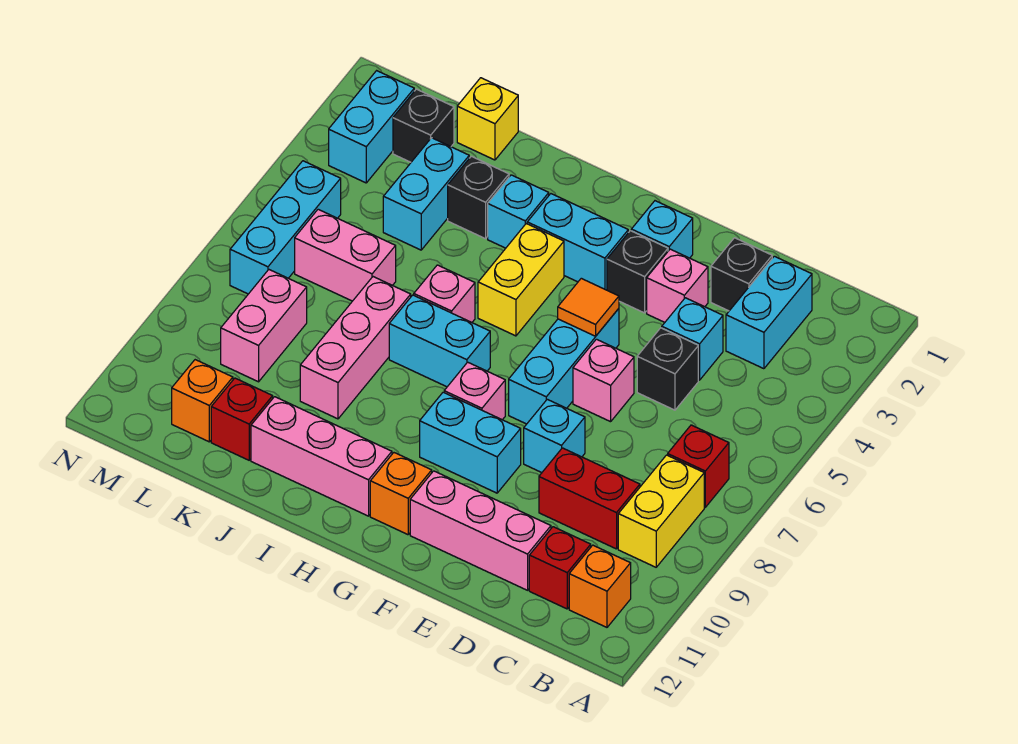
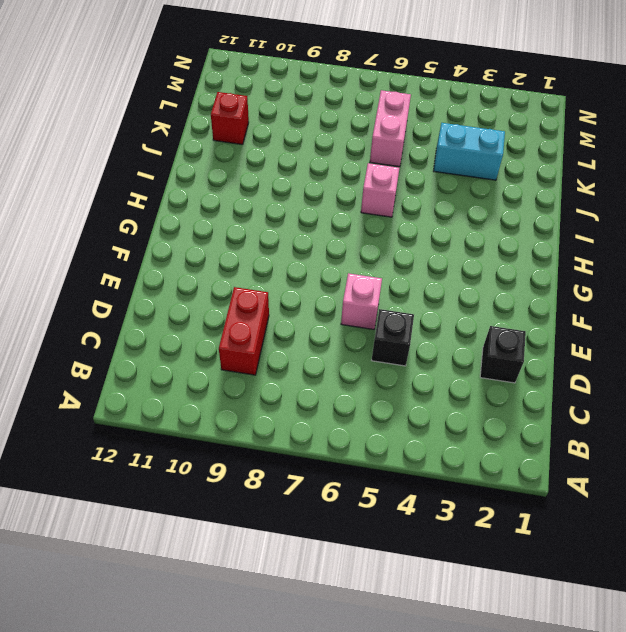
none -> red 1x1 brick [668,425,729,507]
none -> yellow 1x2 brick [618,455,704,567]
none -> orange 1x1 brick [569,545,631,627]
none -> cyan 1x2 brick [726,256,812,369]

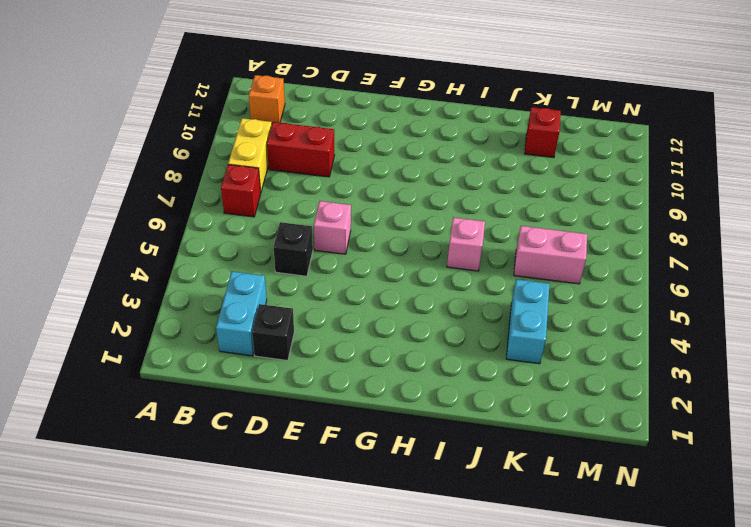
none -> red 1x1 brick [529,527,591,609]
none -> cyan 1x1 brick [662,298,723,380]
none -> pink 1x3 brick [410,471,551,590]
none -> pink 1x1 brick [647,249,708,322]

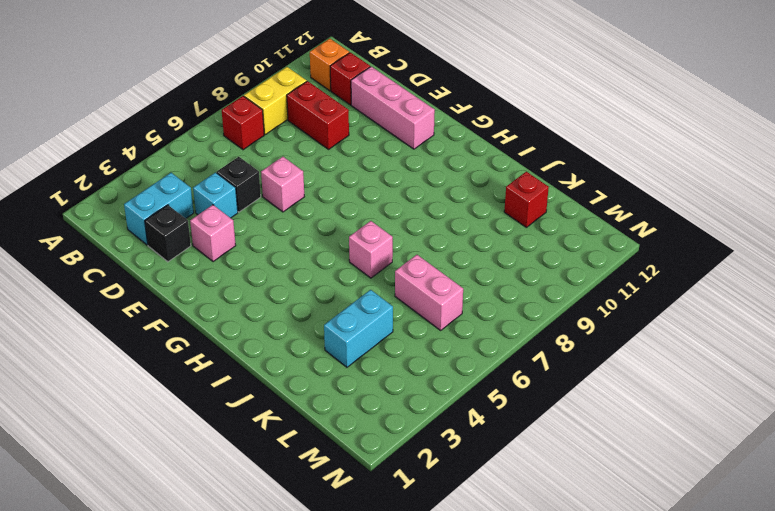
none -> cyan 1x1 brick [524,399,585,473]
none -> cyan 1x1 brick [631,201,693,258]
none -> black 1x1 brick [607,231,668,313]
none -> cyan 1x3 brick [509,309,619,424]

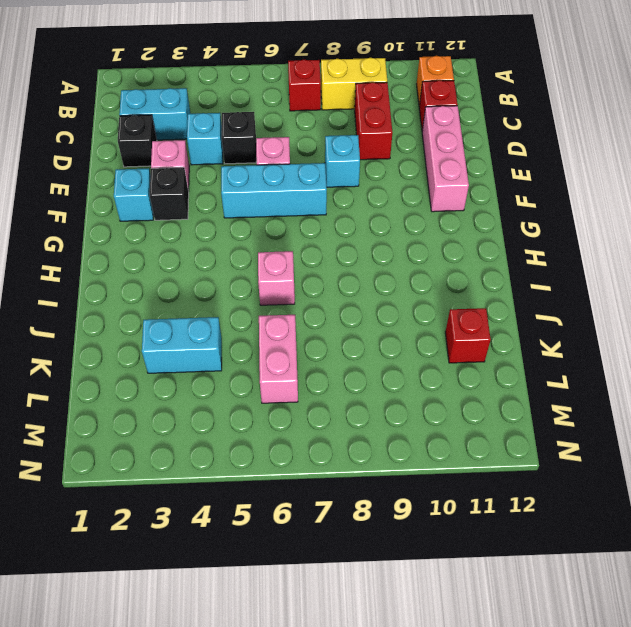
none -> cyan 1x2 brick [420,392,521,493]
none -> cyan 1x2 brick [527,194,628,290]
none -> pink 1x1 brick [444,362,505,420]
none -> orange 1x1 brick [370,453,432,535]

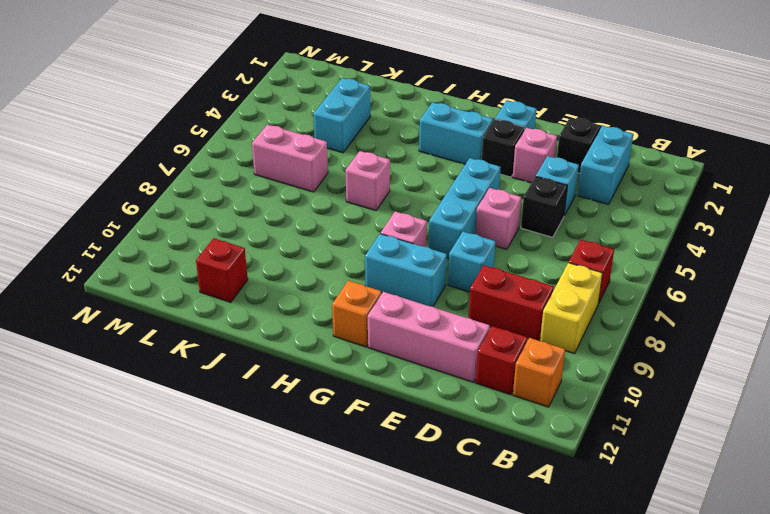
none -> yellow 1x2 brick [478,224,564,336]
none -> cyan 1x2 brick [389,295,490,387]
none -> pink 1x3 brick [251,397,392,516]
none -> cyan 1x1 brick [488,175,549,248]

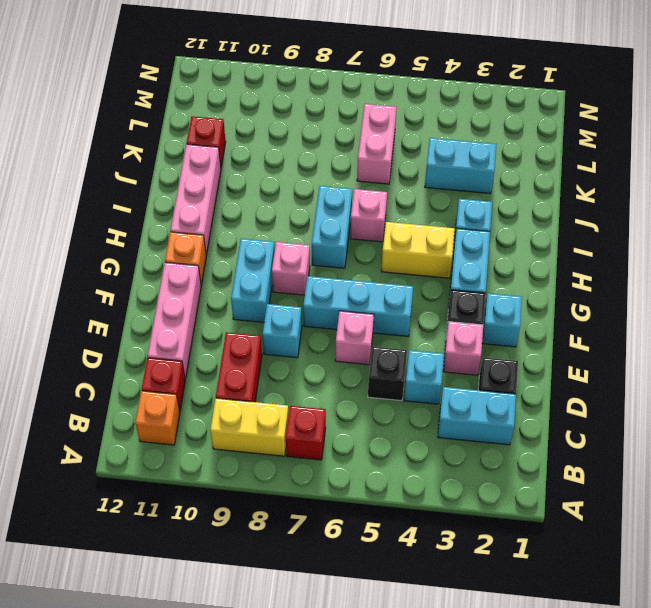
none -> black 1x1 brick [448,156,509,239]
none -> pink 1x3 brick [300,277,411,419]
none -> yellow 1x1 brick [457,78,518,160]
none -> black 1x1 brick [393,89,454,162]

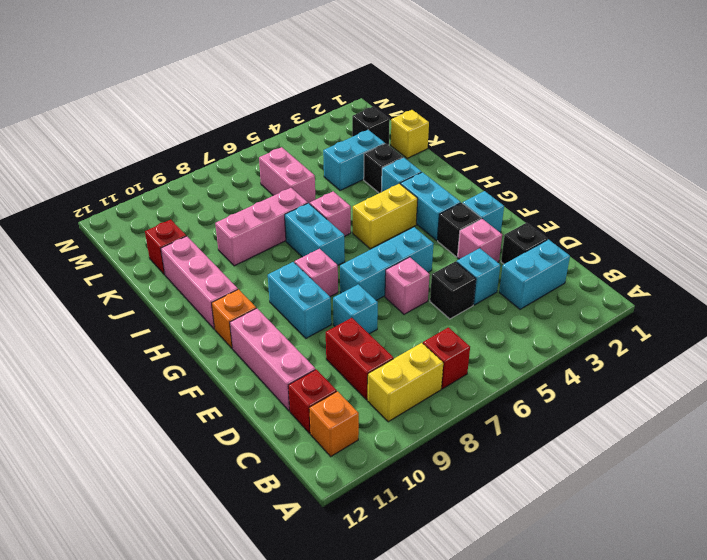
none -> pink 1x2 brick [221,270,307,382]
none -> orange 1x1 brick [172,360,233,442]
none -> cyan 1x2 brick [329,71,414,183]
none -> cyan 1x3 brick [230,161,341,294]

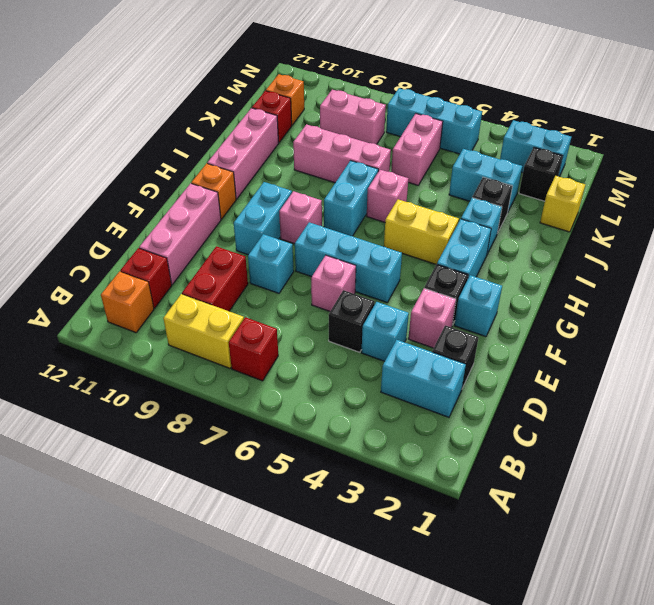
none -> orange 1x1 tile [558,278,619,336]

